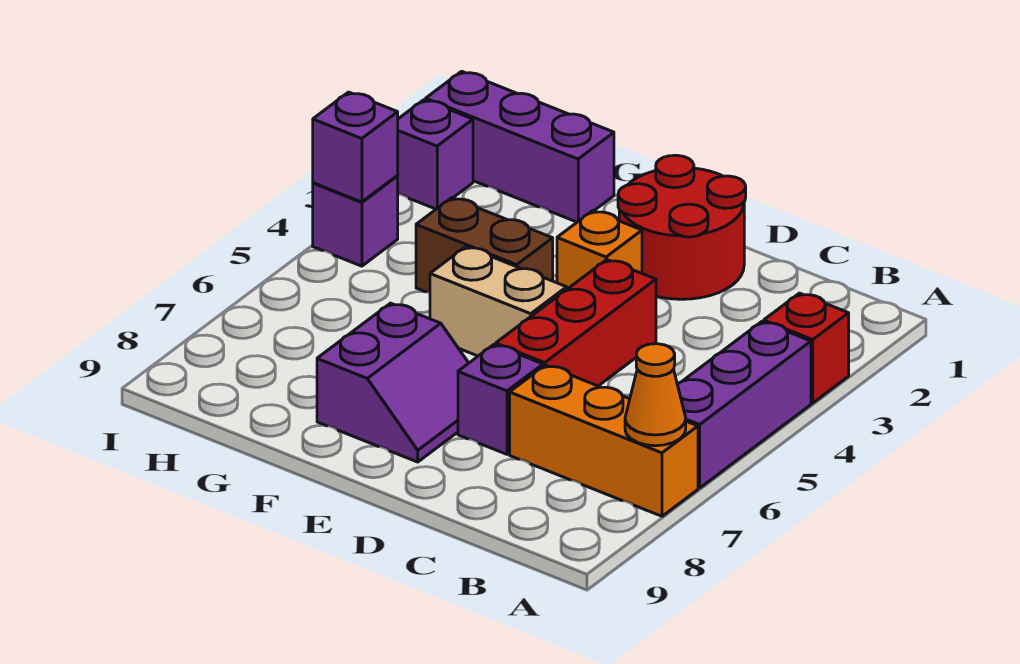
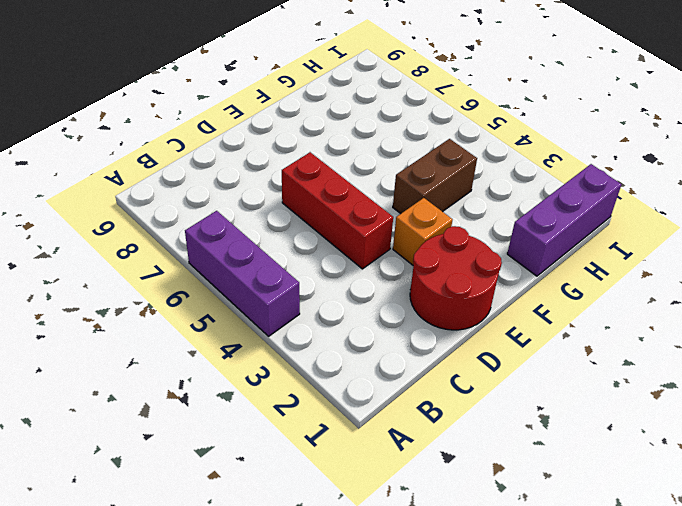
none -> red 1x1 brick [764,293,849,403]
none -> orange 1x3 brick [510,365,698,516]
none -> purple 1x1 brick [458,345,543,454]

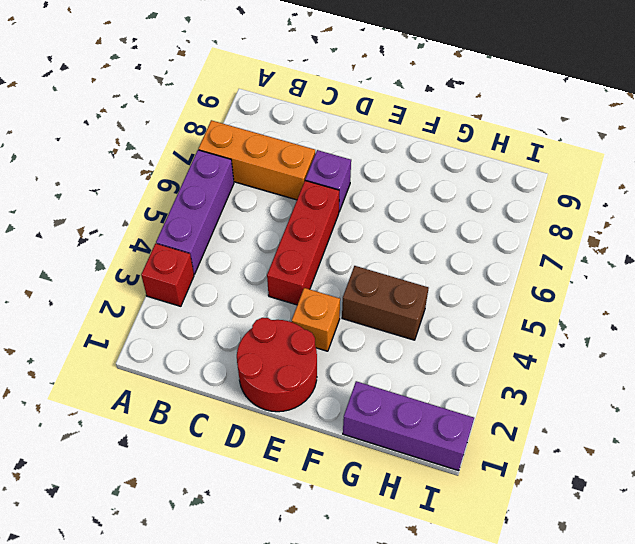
none -> tan 1x2 brick [430,247,567,356]
none -> purple 2x2 slope [317,303,468,462]
none -> purple 1x1 brick [397,100,473,209]

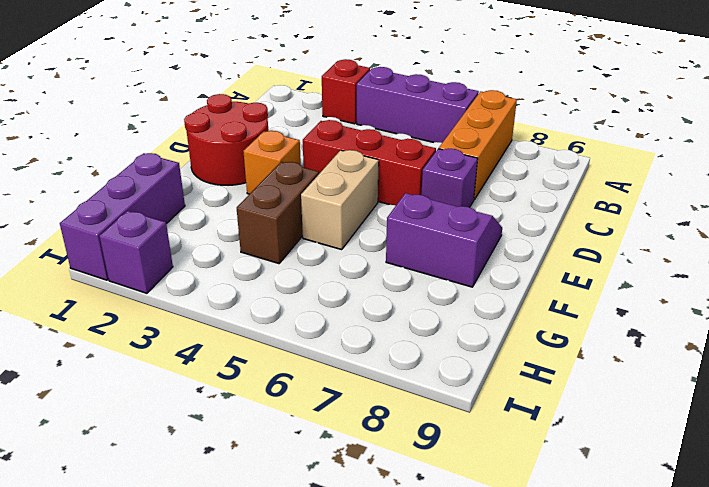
none -> purple 1x1 brick [313,176,398,266]
none -> orange 1x1 cone [625,344,686,446]
none -> purple 1x1 brick [313,92,398,202]

